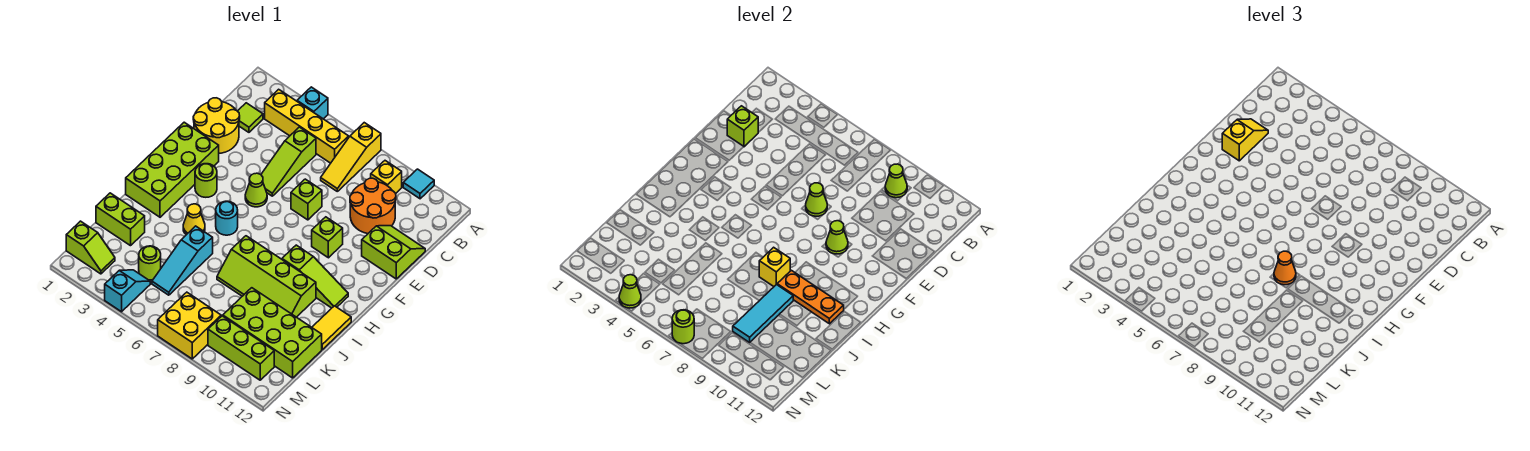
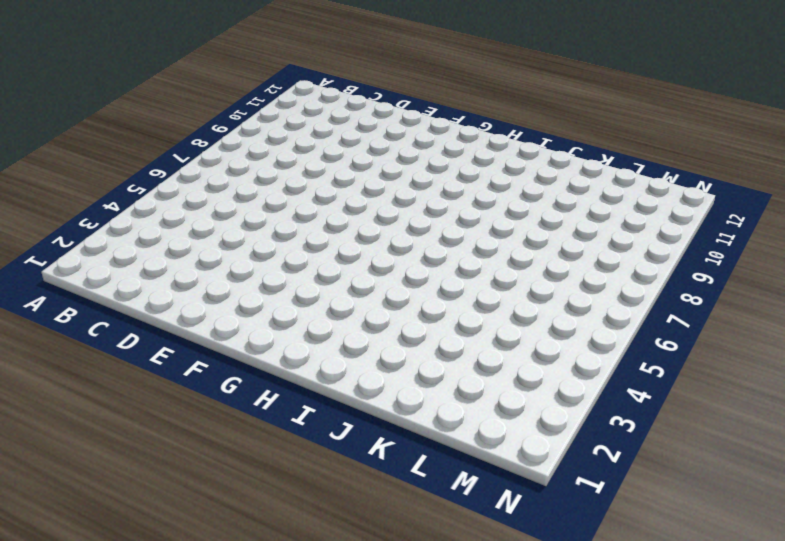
none -> cyan 1x1 brick [297,87,328,119]
none -> yellow 1x3 slope [321,123,381,191]
none -> cyan 1x1 tile [403,169,434,199]
none -> yellow 1x4 brick [265,89,349,163]

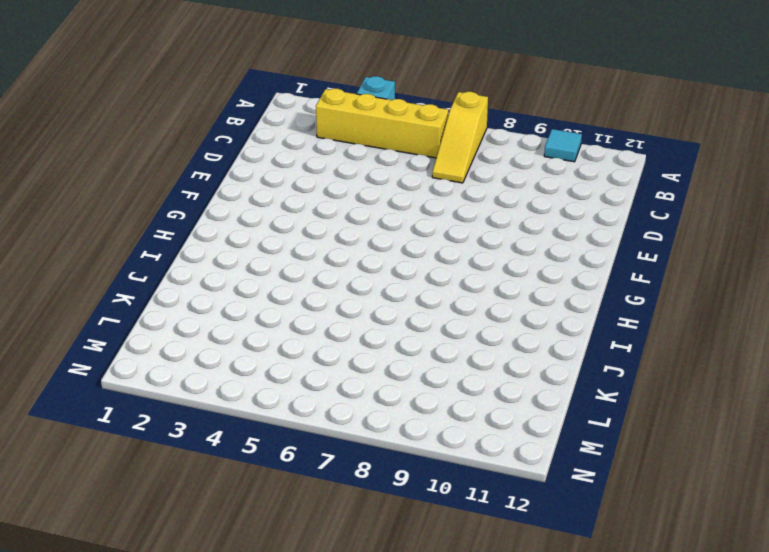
none -> yellow 1x1 brick [371,161,402,193]
none -> lime 1x1 tile [238,103,263,132]
none -> lime 1x3 slope [261,127,316,196]
none -> orange 2x2 round brick [350,178,396,234]

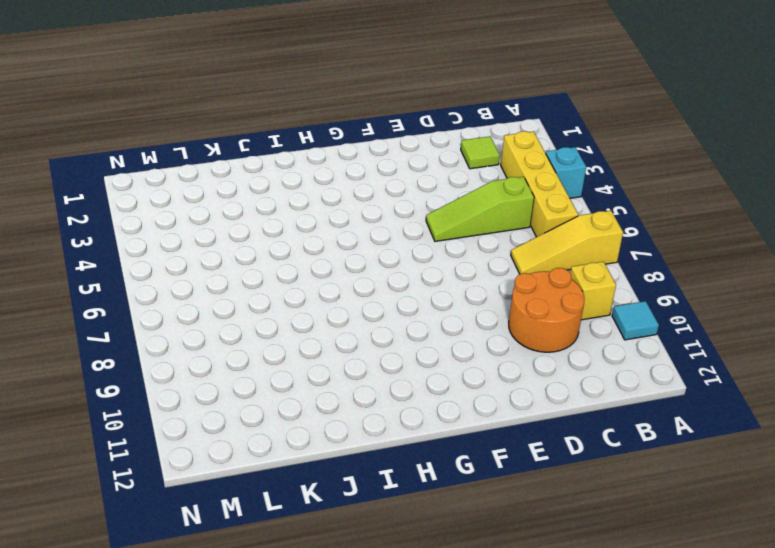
none -> yellow 2x2 round brick [193,98,240,153]
none -> lime 2x2 slope [362,226,425,279]
none -> lime 1x1 brick [291,179,322,220]
none -> lime 2x4 brick [126,122,219,217]

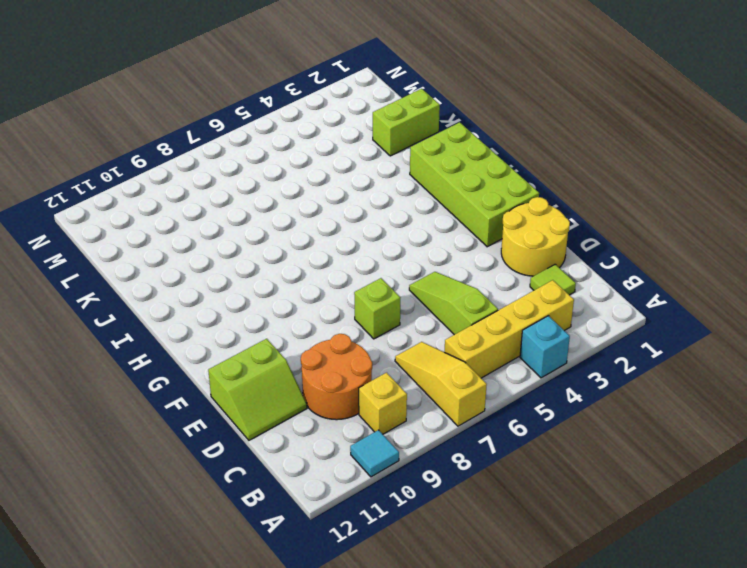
none -> lime 1x1 cone [245,173,267,207]
none -> lime 1x1 brick [312,217,343,258]
none -> lime 1x1 round brick [195,164,217,197]
none -> cyan 1x1 round brick [216,201,238,235]

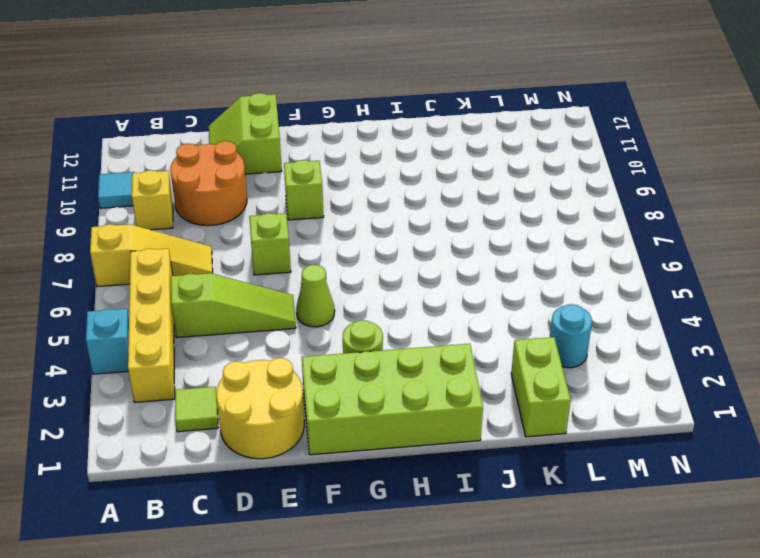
cyan 1x1 round brick [550,304,592,368] -> cyan 1x1 round brick moved to [216,201,238,235]
none -> lime 1x3 slope [282,245,348,308]
none -> yellow 1x1 cone [183,204,205,235]
none -> lime 2x4 slope [217,236,316,317]
none -> yellow 1x2 tile [312,306,351,349]

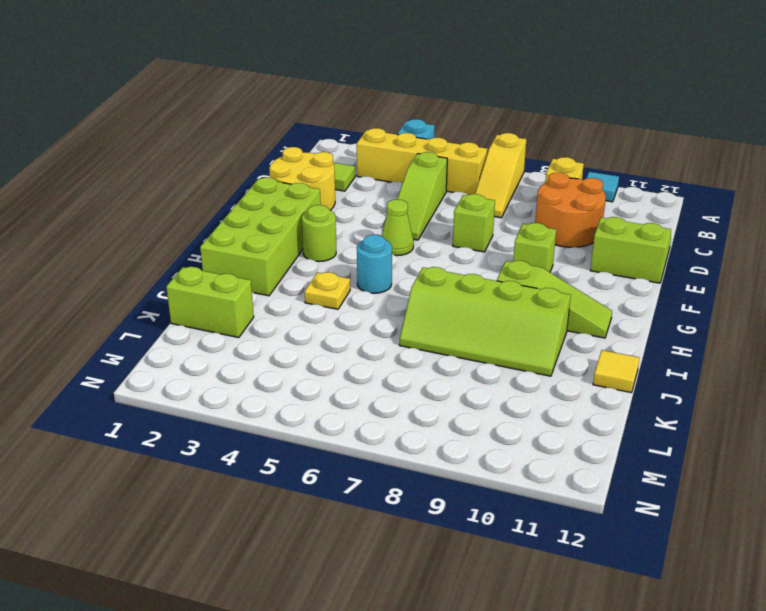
yellow 1x1 plate [305,272,350,309] -> yellow 1x1 cone [183,204,205,235]
yellow 1x1 tile [593,350,639,393] -> yellow 1x2 tile [312,306,351,349]
none -> cyan 1x3 slope [152,226,213,295]
none -> lime 2x4 brick [223,288,322,378]
none -> lime 1x1 round brick [139,246,161,280]
none -> lime 1x2 slope [66,221,115,274]

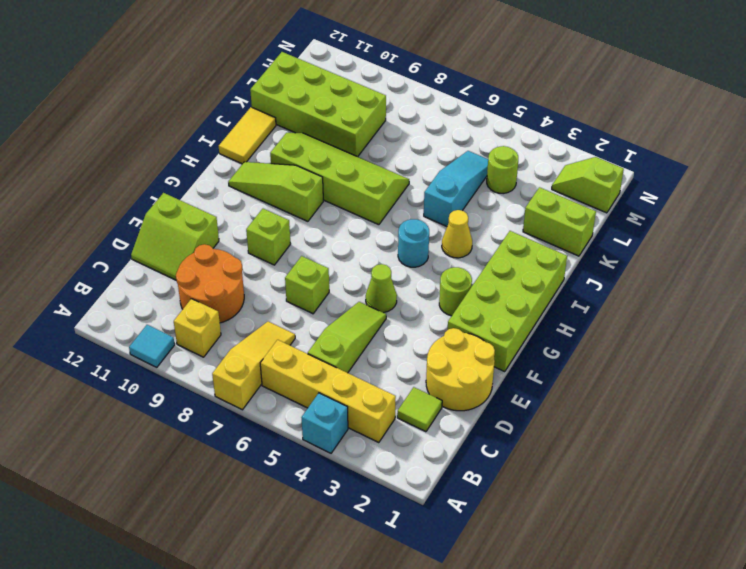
none -> cyan 1x2 slope [105,270,150,312]
none -> yellow 2x2 brick [158,292,221,359]
none -> lime 1x3 brick [208,316,274,380]
none -> lime 1x1 cone [885,164,907,198]

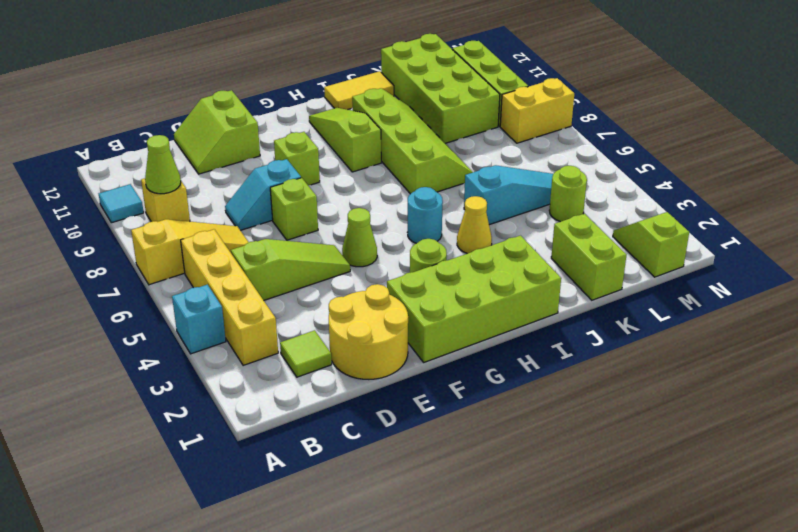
cyan 1x2 slope [225,159,301,230] -> cyan 1x2 slope moved to [105,270,150,312]
yellow 1x2 brick [500,78,574,143] -> yellow 2x2 brick [158,292,221,359]
none -> orange 2x2 round brick [350,178,396,234]
none -> lime 1x1 brick [727,106,758,147]
none -> lime 1x1 cone [806,183,827,216]
none -> lime 1x1 cone [826,221,848,254]

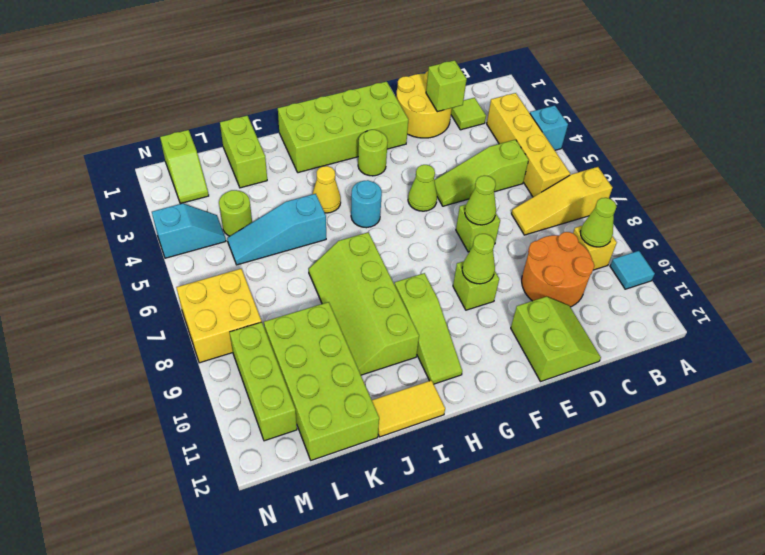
none -> yellow 1x1 brick [759,247,790,286]
none -> orange 1x3 plate [777,270,844,324]
none -> cyan 1x3 tile [733,284,793,342]
none -> lime 1x1 cone [619,275,641,308]

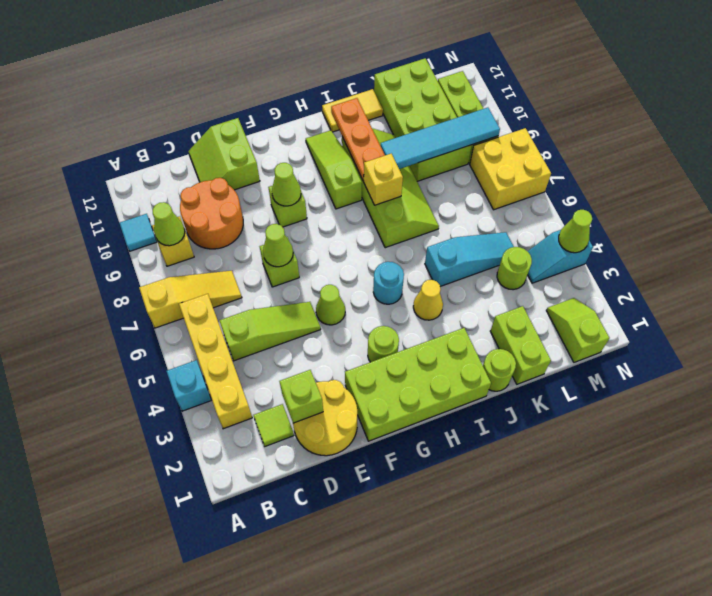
lime 1x1 round brick [483,349,516,391] -> lime 1x1 round brick moved to [672,310,694,344]
cyan 1x4 tile [380,108,500,169] -> cyan 1x3 tile [733,284,793,342]
none -> yellow 1x2 slope [1222,119,1268,161]
none -> orange 1x1 cone [1274,251,1296,285]

